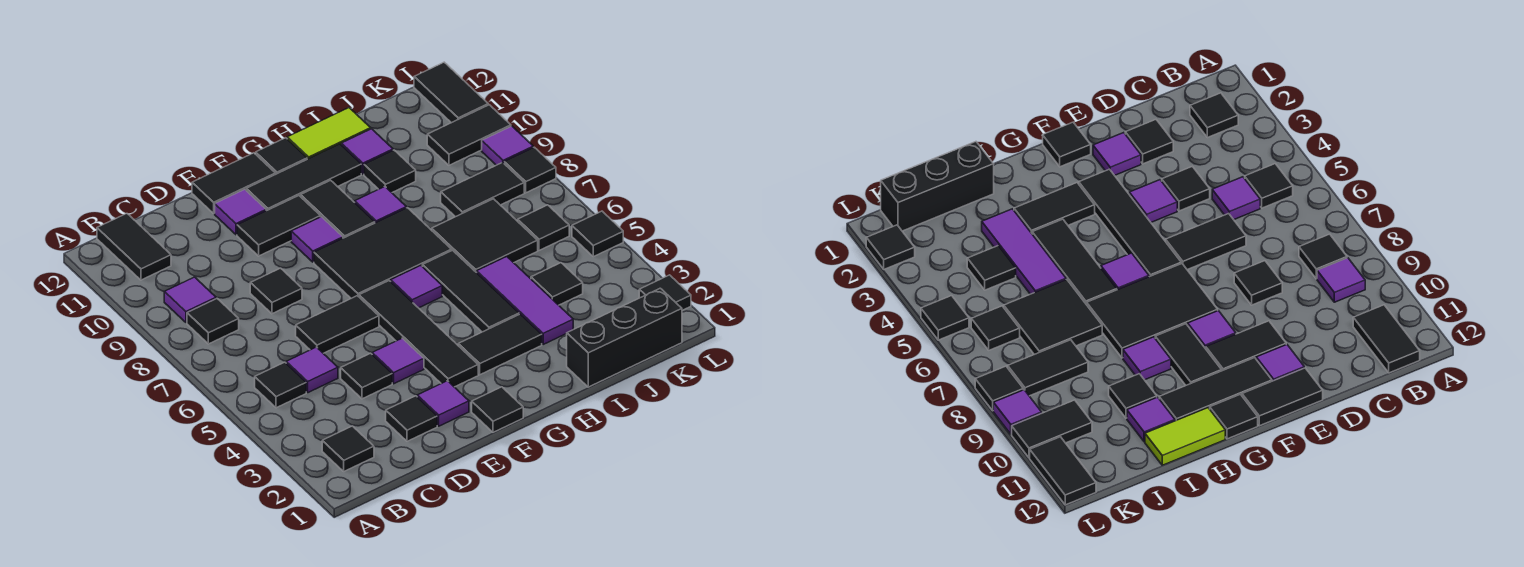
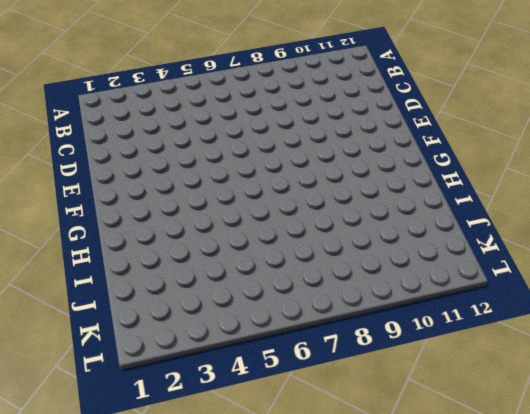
none -> black 1x1 tile [322,426,374,471]
none -> black 1x1 tile [255,362,306,408]
none -> black 1x1 tile [187,299,239,344]
none -> purple 1x1 tile [164,277,216,323]

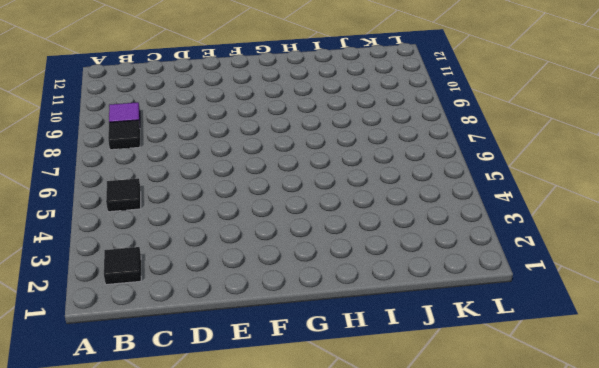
none -> black 1x2 tile [97,213,171,280]
none -> purple 1x1 tile [286,347,338,393]
none -> black 1x1 tile [386,396,437,441]
none -> black 1x1 tile [341,353,392,399]

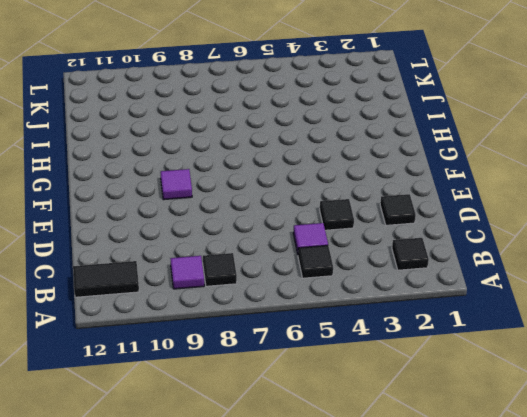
none -> black 1x2 tile [296,296,379,353]
none -> black 1x1 tile [250,268,302,314]
none -> purple 1x1 tile [417,381,469,426]
none -> purple 1x1 tile [372,338,424,384]

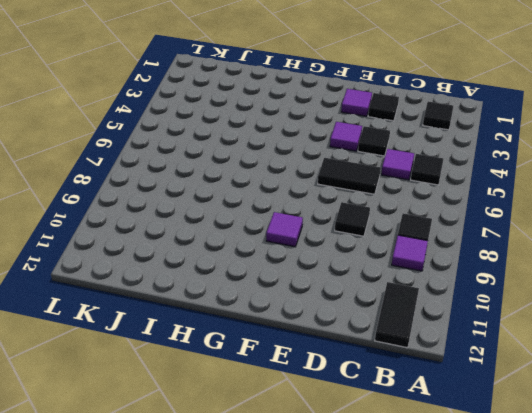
none -> black 1x2 tile [237,196,320,256]
none -> purple 1x1 tile [215,189,266,235]
none -> black 1x2 tile [192,153,275,213]
none -> black 1x1 tile [472,387,523,432]

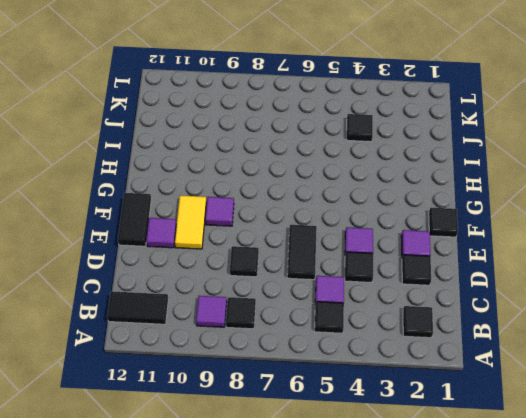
yellow 1x2 tile [175,195,206,249] -> black 1x2 tile [237,196,320,256]
none -> black 1x4 tile [359,281,478,387]
none -> black 2x3 tile [314,208,452,298]
none -> black 1x3 tile [246,144,361,211]
none -> black 1x2 tile [458,314,542,375]

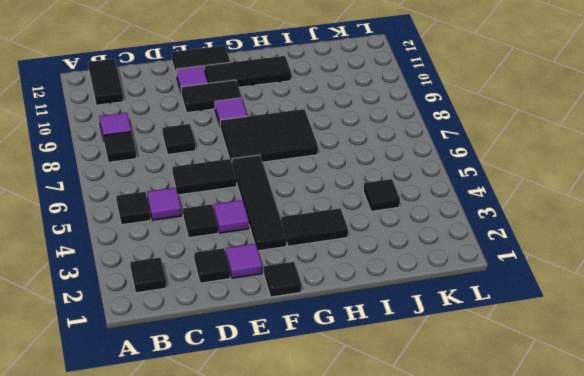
none -> purple 1x1 tile [391,265,442,308]
none -> black 1x2 tile [301,180,375,238]
none -> black 1x1 tile [256,138,307,174]
none -> black 1x3 tile [422,250,519,332]

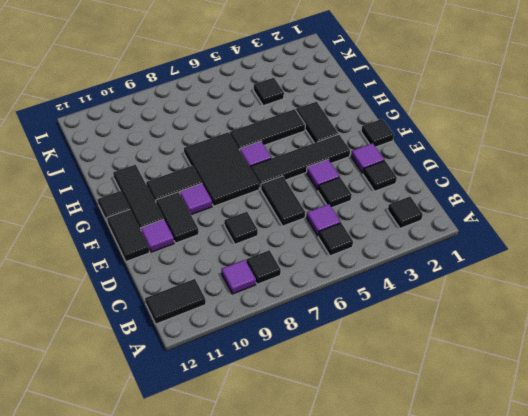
none -> purple 1x1 tile [355,187,406,223]
none -> lime 1x2 tile [287,108,371,159]
none -> black 1x3 brick [567,288,682,387]
none -> purple 1x3 tile [477,257,573,344]

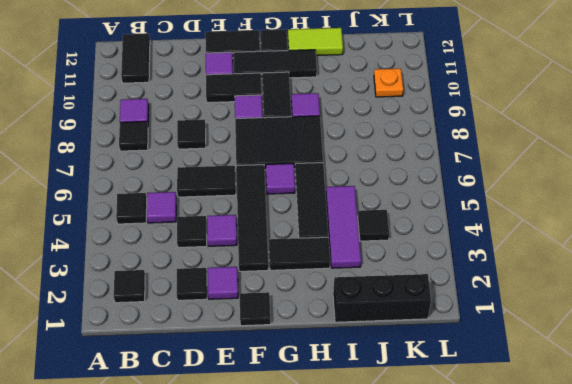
orange 1x1 plate [374,69,403,97] -> black 1x2 tile [427,105,511,165]
none -> black 2x2 tile [432,199,538,273]
none -> black 1x1 tile [364,150,416,192]
none -> purple 1x1 tile [341,129,393,174]
none -> black 1x2 tile [441,162,524,217]

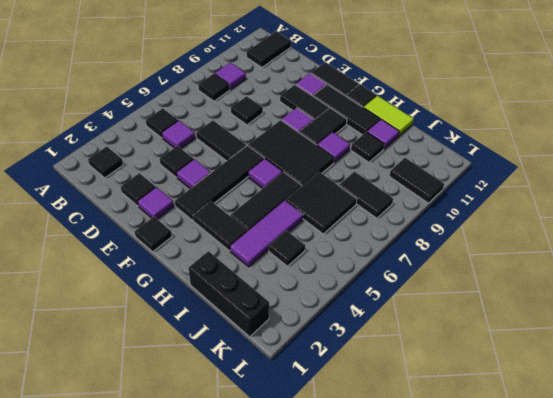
none -> black 1x1 tile [518,205,569,250]
none -> black 1x1 tile [639,275,691,310]
none -> black 1x1 tile [572,211,623,257]
none -> black 1x1 tile [504,147,556,193]

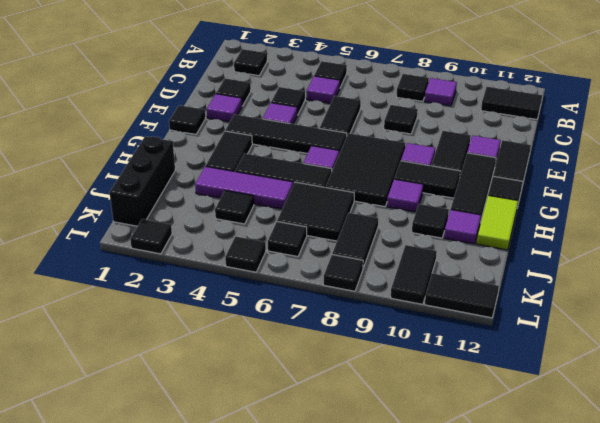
none -> purple 1x1 tile [482,126,533,165]

